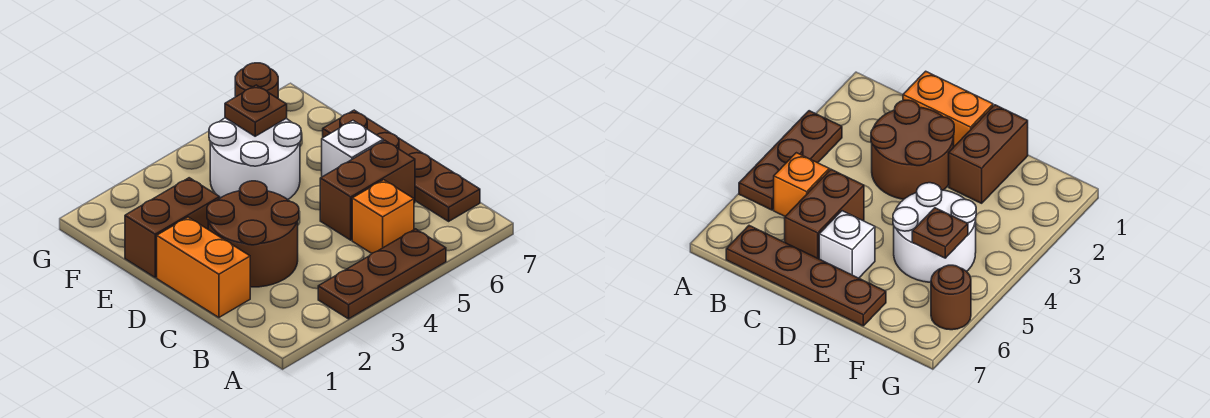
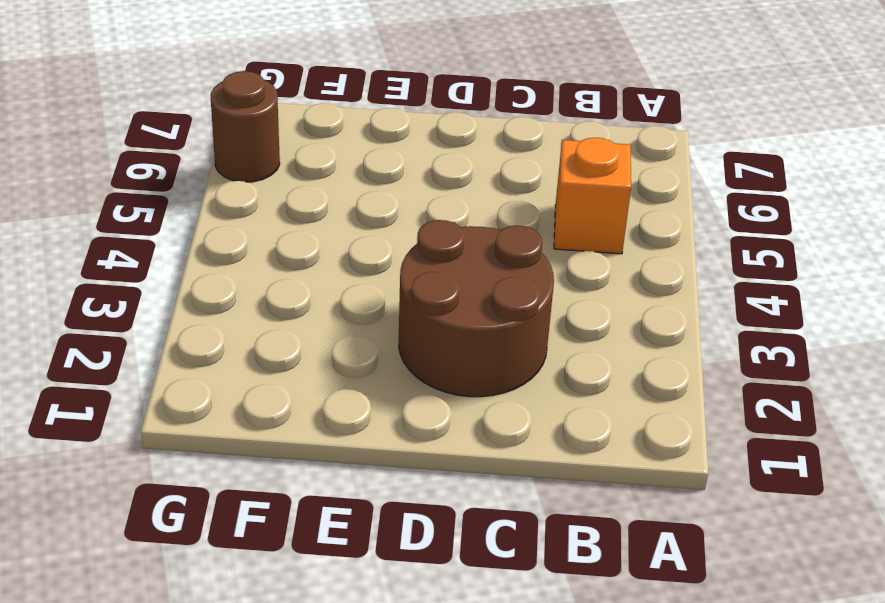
none -> brown 1x3 plate [318,229,446,319]
none -> brown 1x4 plate [323,110,480,221]

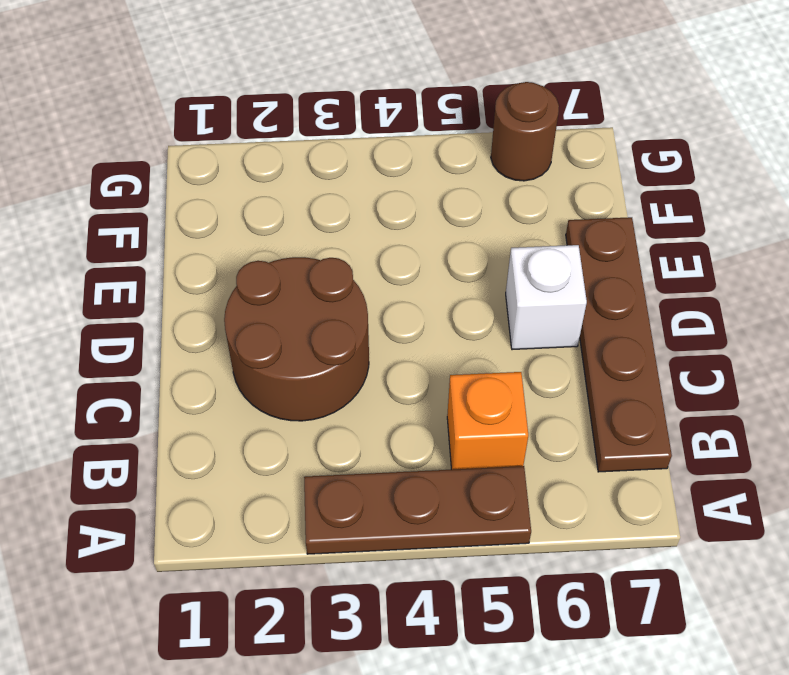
none -> orange 1x2 brick [157,217,250,317]
none -> brown 1x2 brick [320,140,415,240]

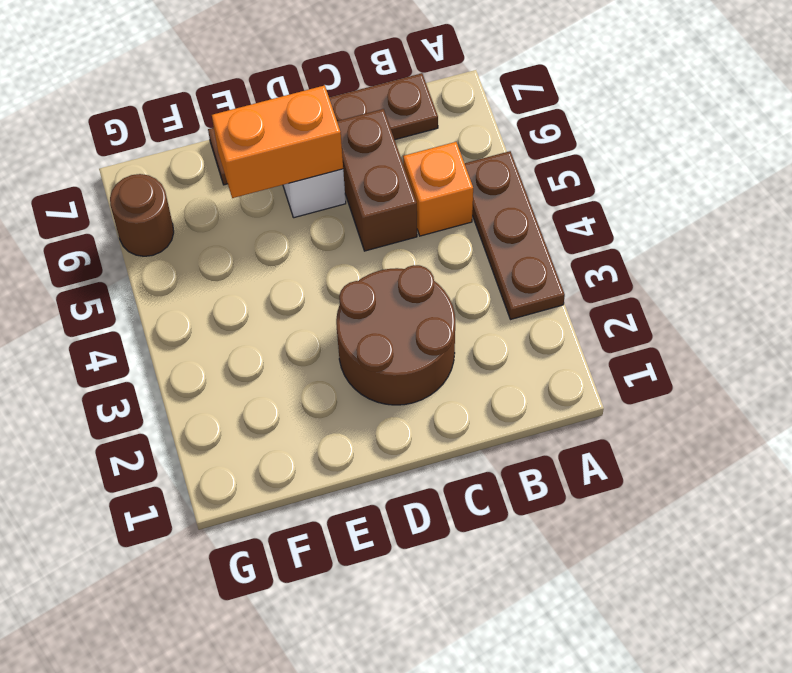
orange 1x2 brick [212,85,343,198] -> orange 1x2 brick moved to [157,217,250,317]
none -> brown 1x2 brick [125,178,220,277]
none -> white 2x2 round brick [209,118,301,200]

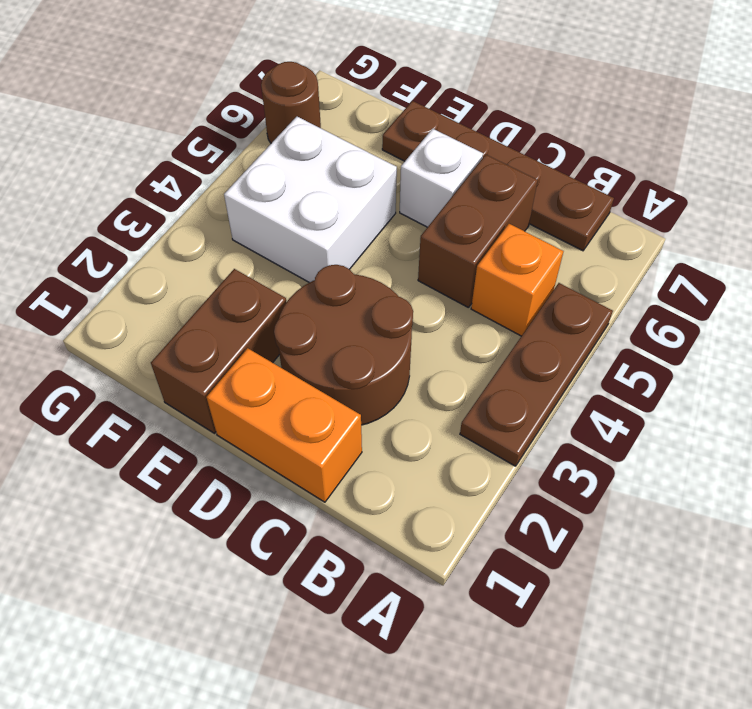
white 2x2 brick [224,117,397,283] -> white 2x2 round brick [209,118,301,200]
none -> brown 1x1 plate [225,85,287,136]

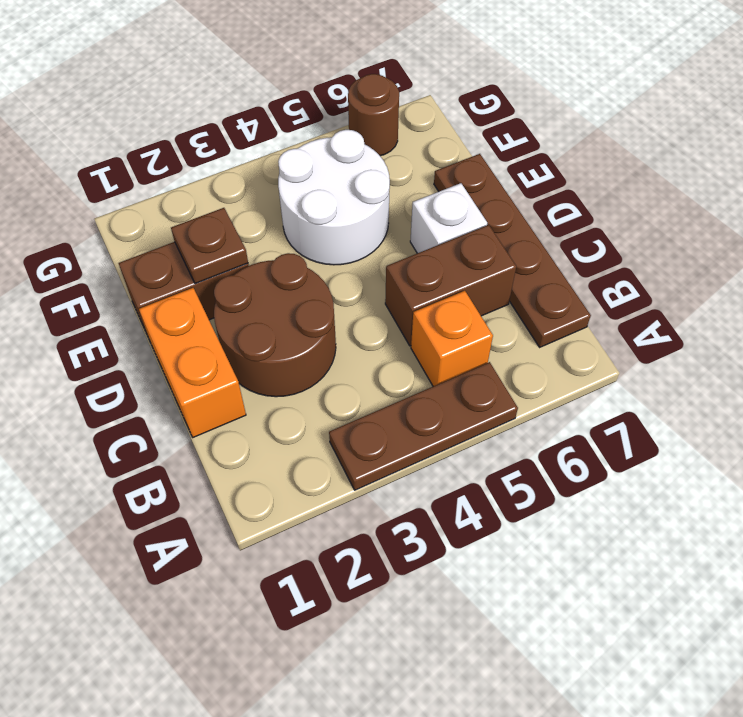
brown 1x1 plate [171,208,248,284] -> brown 1x1 plate moved to [225,85,287,136]

